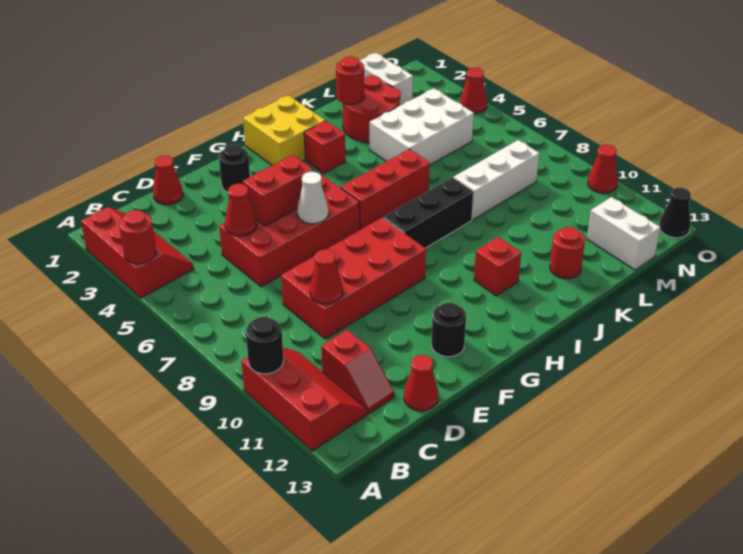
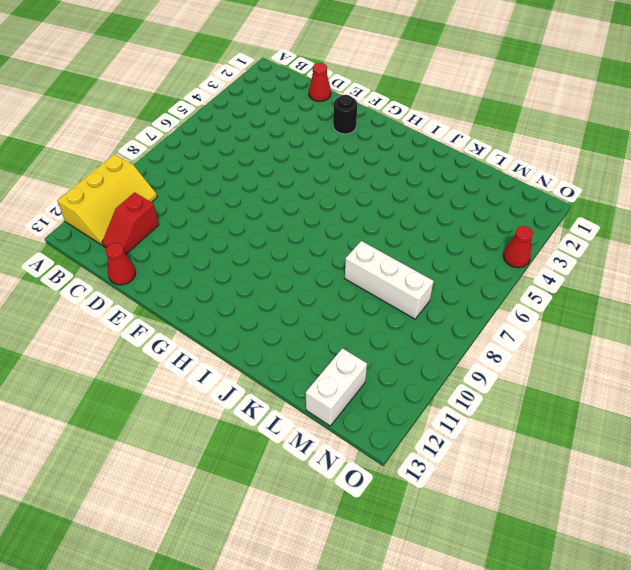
yellow 2x3 slope [57,154,157,245] -> red 2x3 slope [241,348,367,451]
none -> red 2x3 slope [81,207,194,298]
none -> red 2x4 brick [219,173,360,287]
none -> red 2x4 brick [281,218,426,339]
none -> black 1x1 round brick [431,303,466,357]

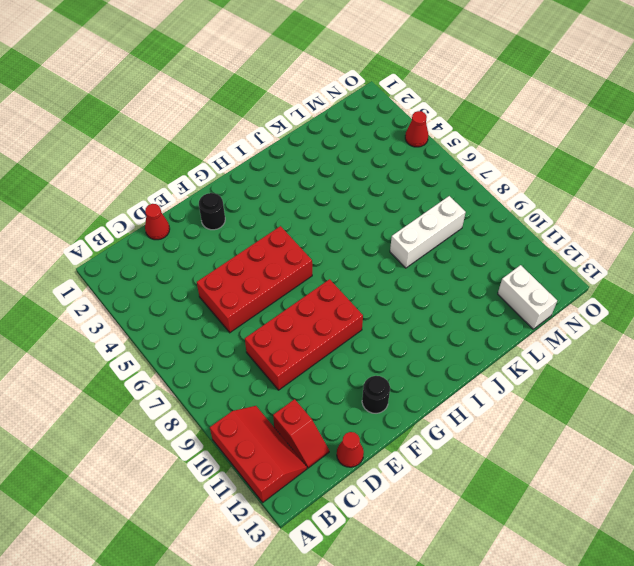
none -> red 2x3 slope [81,207,194,298]
none -> yellow 2x2 brick [243,95,325,165]
none -> red 1x3 brick [341,149,430,230]
none -> black 1x3 brick [383,177,474,248]

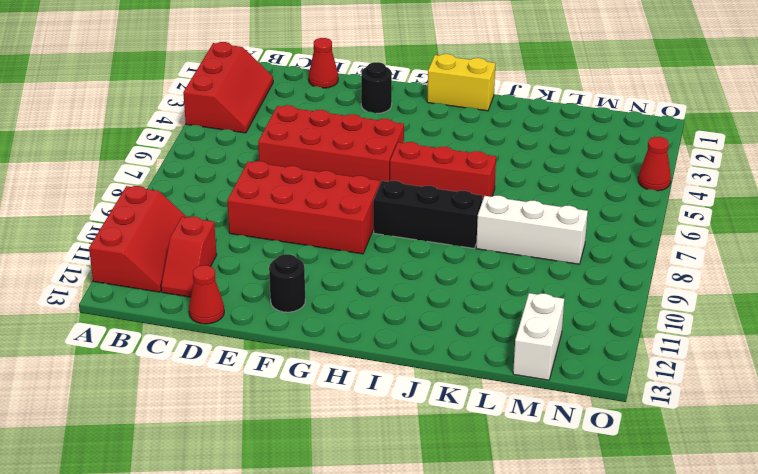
yellow 1x2 brick [427,54,495,111] -> yellow 2x2 brick [243,95,325,165]
none -> red 1x1 brick [304,121,345,173]
none -> red 1x1 brick [474,237,521,296]
none -> red 2x2 round brick [343,76,401,143]
none -> white 2x3 brick [370,88,474,165]

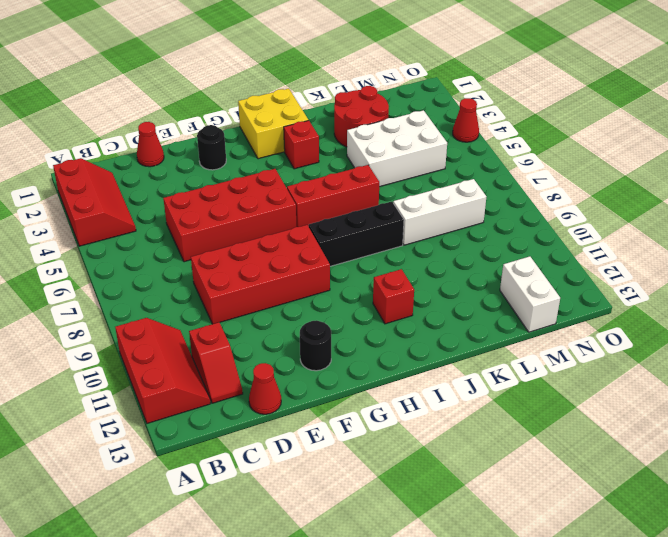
none -> red 1x1 round brick [550,227,585,279]
none -> white 1x2 brick [360,53,413,106]
none -> red 1x1 cone [588,145,618,193]
none -> black 1x1 cone [659,187,691,238]

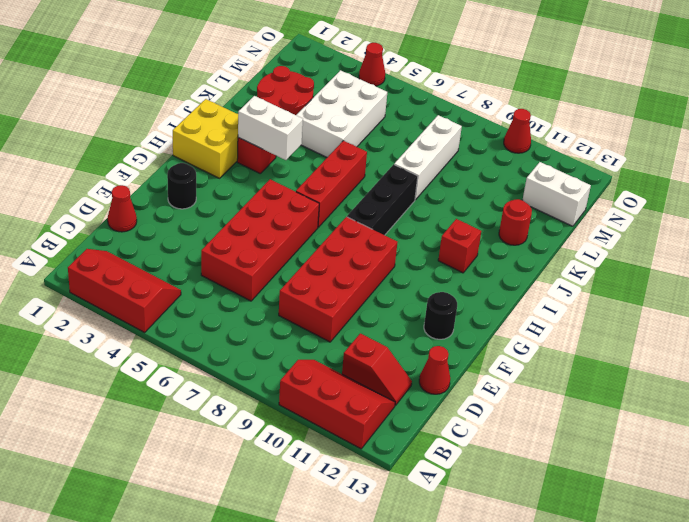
white 1x2 brick [238,96,303,160] -> white 1x2 brick moved to [360,53,413,106]
none -> black 1x1 cone [659,187,691,238]
none -> red 1x1 round brick [119,210,156,264]
none -> black 1x1 round brick [246,317,283,374]
none -> red 1x1 cone [225,184,257,236]

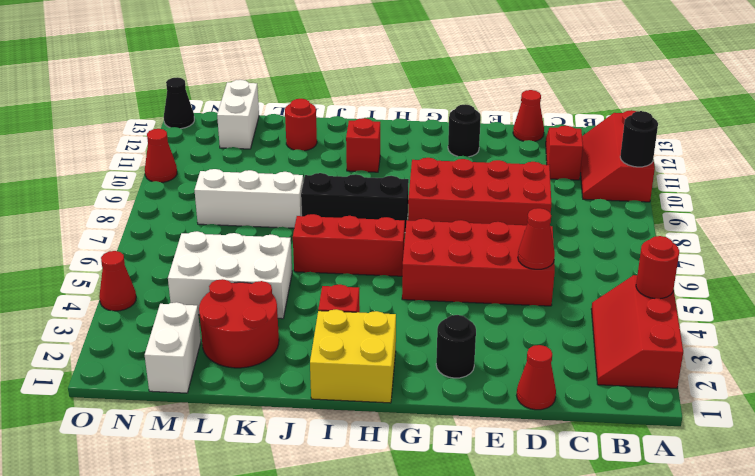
none -> red 1x1 cone [310,249,343,304]
none -> red 1x2 brick [243,155,313,226]
none -> white 1x1 cone [297,172,328,224]
none -> red 1x1 round brick [336,57,364,104]

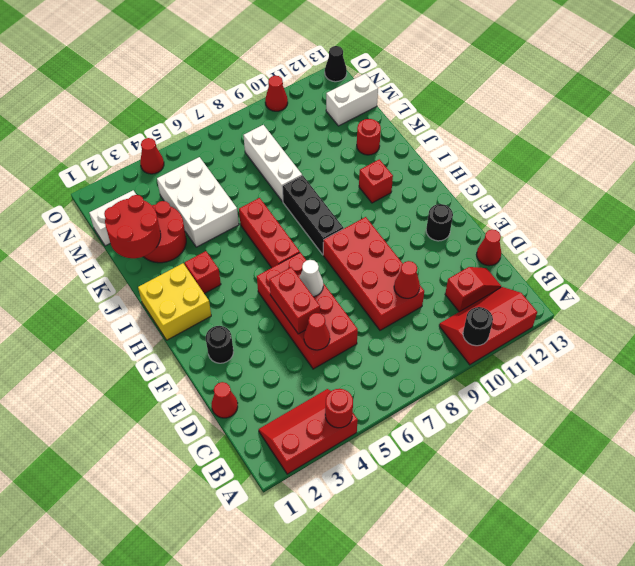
red 2x2 round brick [104,195,161,258] -> red 1x1 round brick [336,57,364,104]

